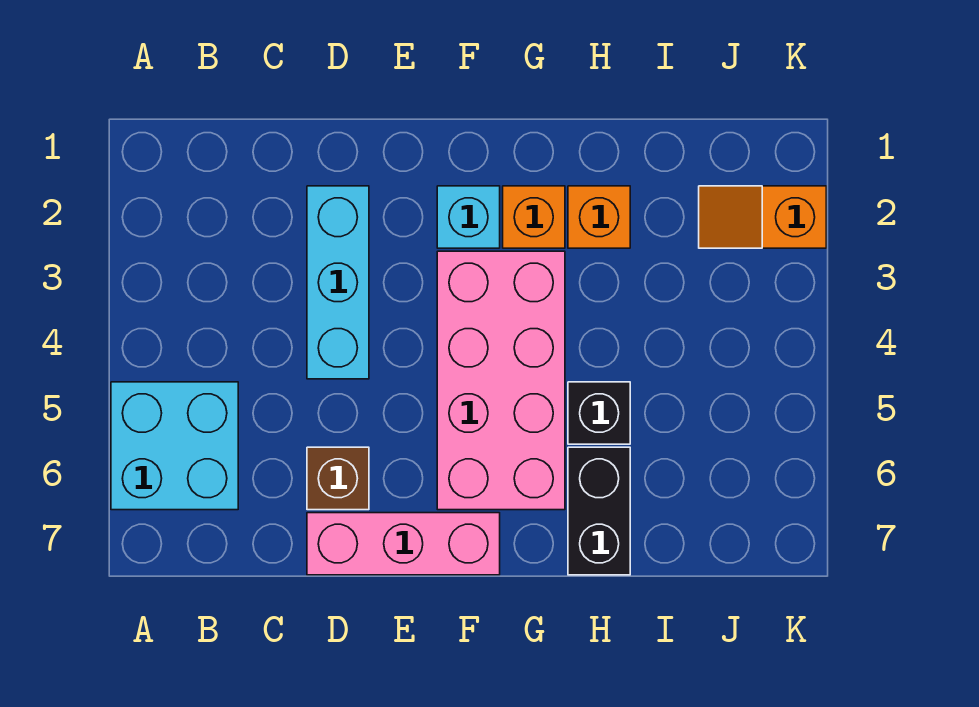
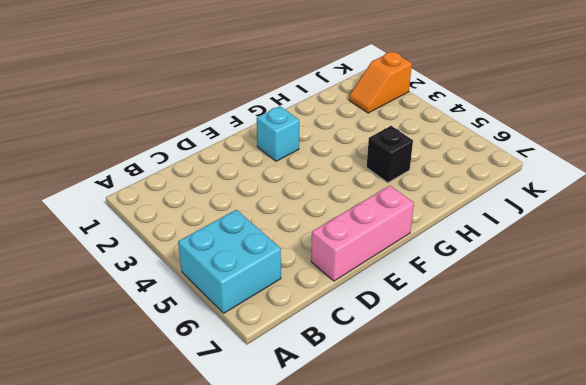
none -> cyan 1x3 brick [307,186,369,379]
none -> brown 1x1 brick [307,447,369,510]

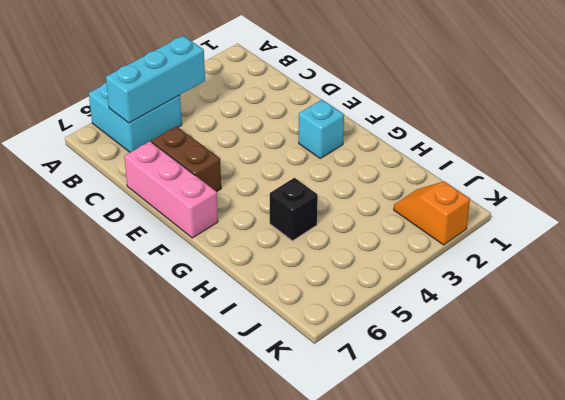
cyan 1x3 brick [106,36,205,123] -> cyan 1x3 brick moved to [307,186,369,379]
brown 1x2 brick [151,126,221,192] -> brown 1x1 brick [307,447,369,510]
none -> pink 2x4 brick [437,251,565,510]
none -> orange 1x1 brick [503,186,565,248]

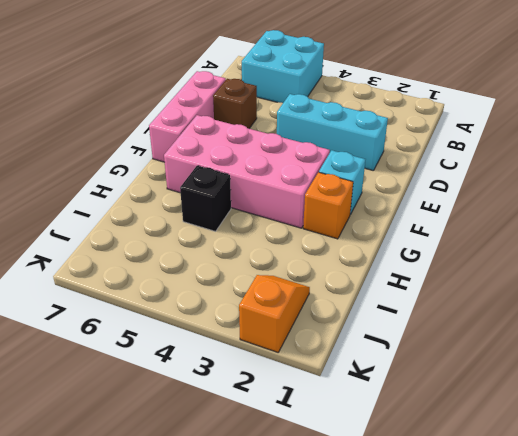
none -> orange 1x1 brick [568,186,630,248]
none -> black 1x2 brick [568,447,630,575]

